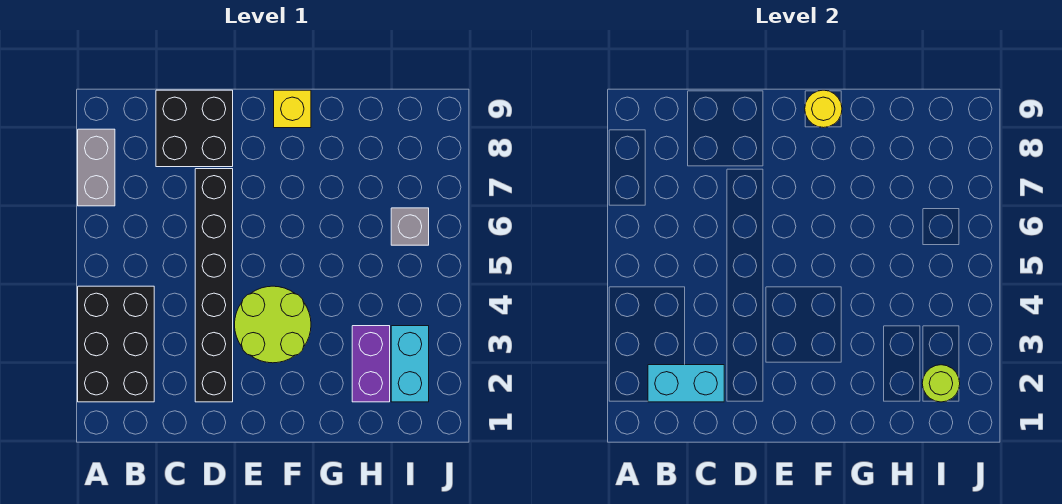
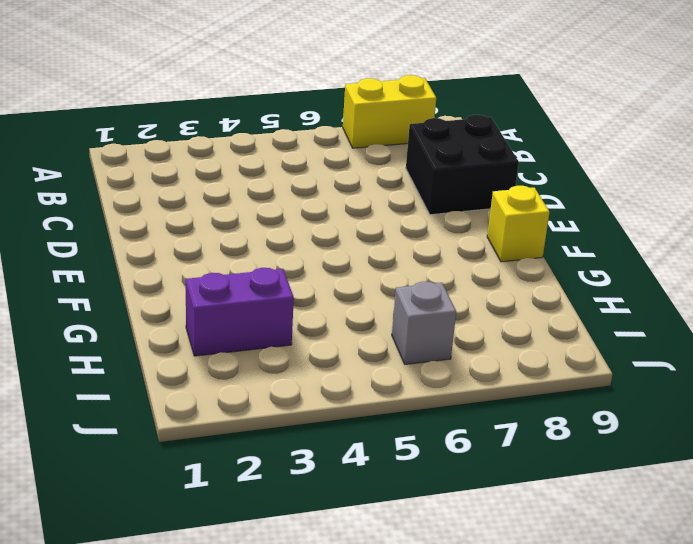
yellow 1x2 brick [343,75,436,148] -> grey 1x2 brick [78,129,115,206]
none -> black 2x3 brick [78,286,154,402]
none -> black 1x6 brick [195,169,233,402]
none -> lime 2x2 round brick [235,286,311,363]

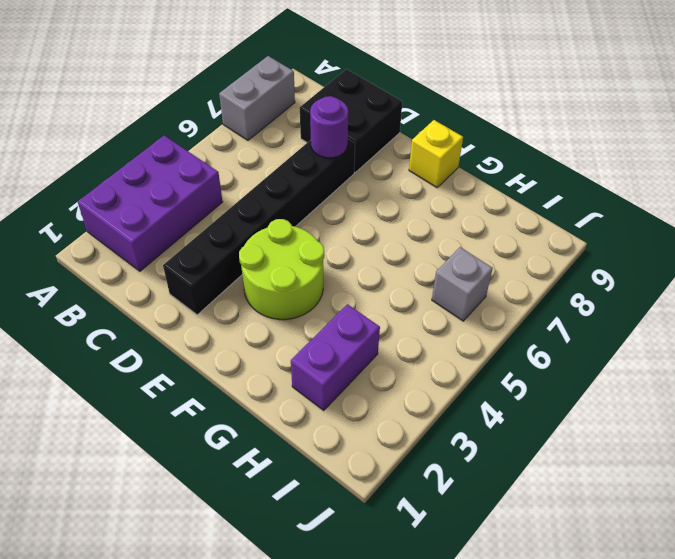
purple 2x3 brick [78,135,223,271] -> black 2x3 brick [78,286,154,402]
purple 1x1 round brick [310,96,348,158] -> none
none -> cyan 1x2 brick [391,326,429,402]
none -> cyan 1x2 brick [648,365,724,402]
none -> yellow 1x1 round brick [805,90,842,128]

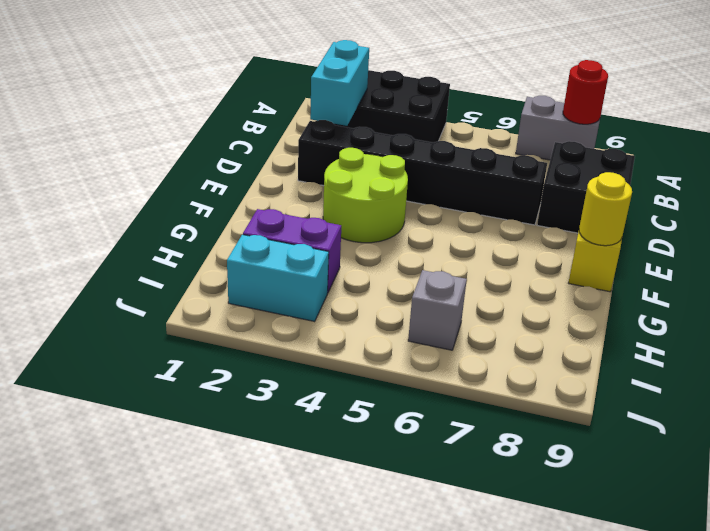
red 1x1 round brick [563,60,608,124] -> none
none -> lime 1x1 round brick [922,365,960,402]

